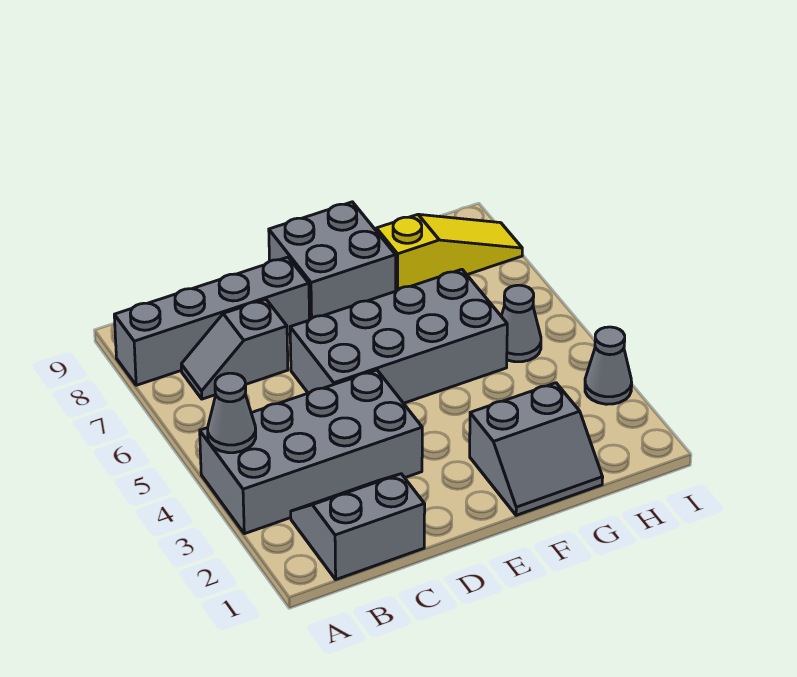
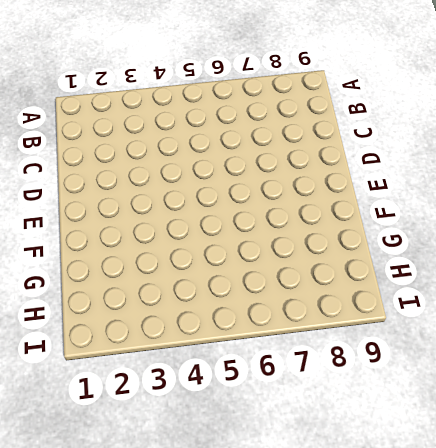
none -> grey 2x4 brick [200,370,422,534]
none -> grey 1x4 brick [114,257,309,385]

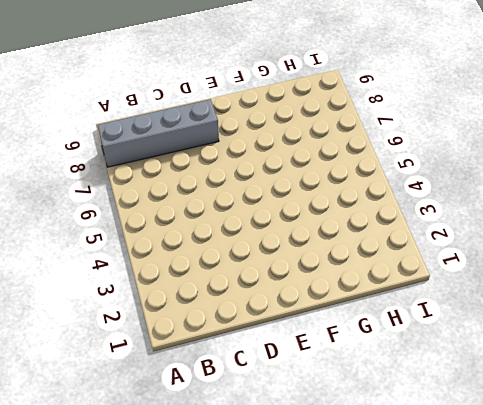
none -> grey 2x4 brick [200,370,422,534]
none -> grey 2x2 slope [291,474,425,579]

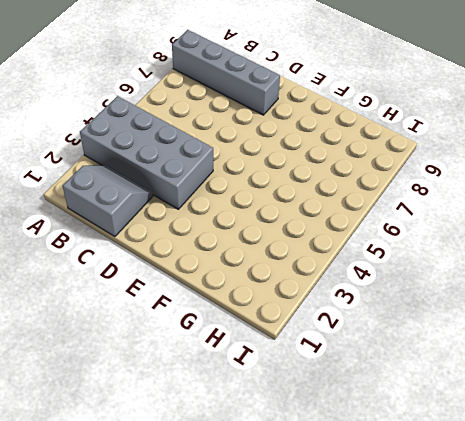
none -> grey 1x2 slope [181,299,288,399]
none -> grey 2x4 brick [290,269,507,403]

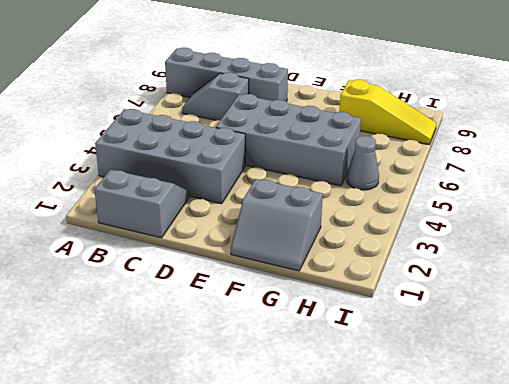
none -> grey 2x2 brick [269,202,396,320]
none -> grey 1x1 cone [585,327,632,404]

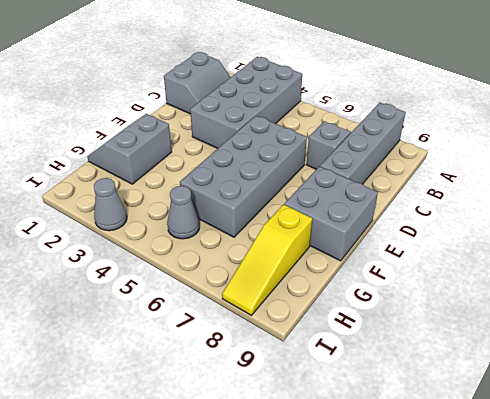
none -> grey 1x1 cone [208,373,256,453]

